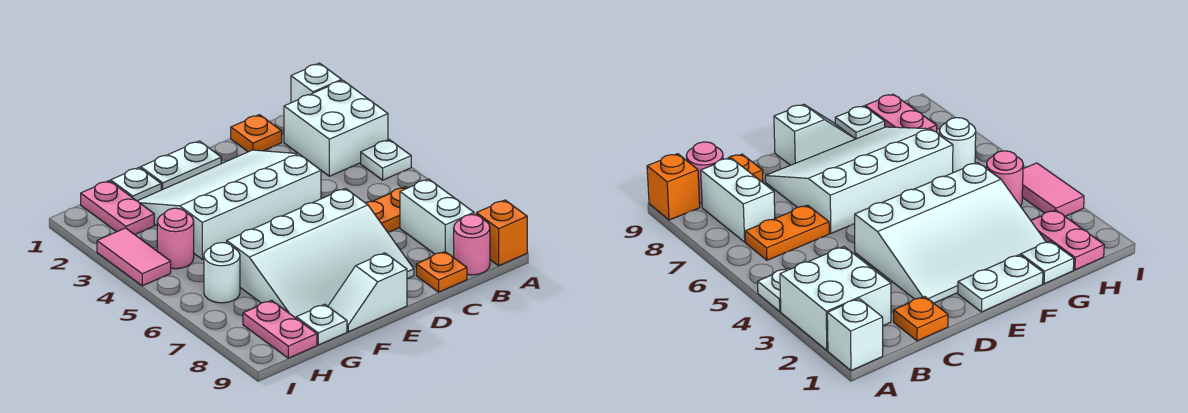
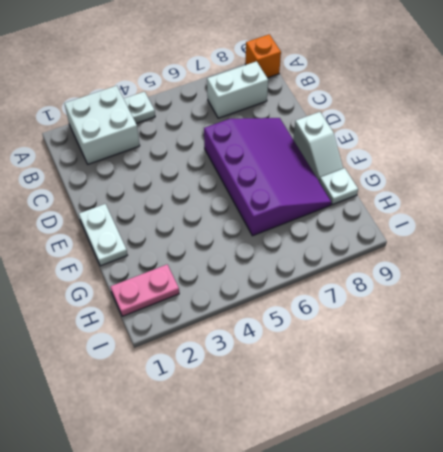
purple 3x4 slope [204,118,332,236] -> white 3x4 slope [227,188,414,318]
none -> white 1x1 brick [291,63,342,103]
none -> orange 1x2 plate [366,187,407,232]
none -> pink 1x1 round brick [454,215,490,275]

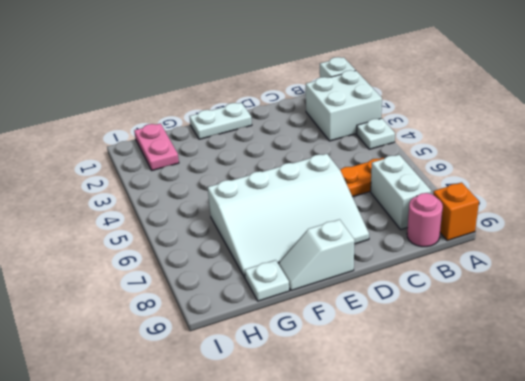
none -> orange 1x1 plate [231,115,282,152]
none -> orange 1x1 plate [416,252,467,292]
none -> white 3x4 slope [138,150,321,259]

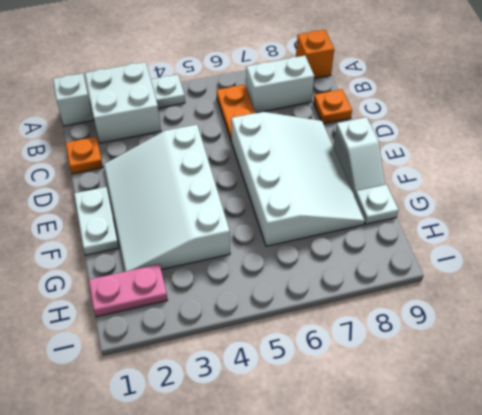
none -> pink 1x1 round brick [454,215,490,275]
none -> white 1x1 plate [111,167,161,201]
none -> pink 1x1 round brick [157,208,194,269]

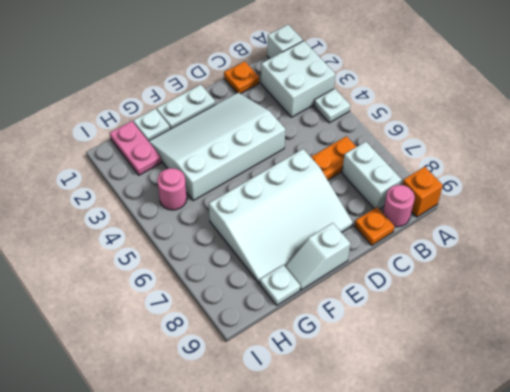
none -> white 1x1 round brick [204,243,240,303]
none -> pink 1x2 plate [243,300,317,358]
none -> pink 1x2 tile [97,228,171,286]

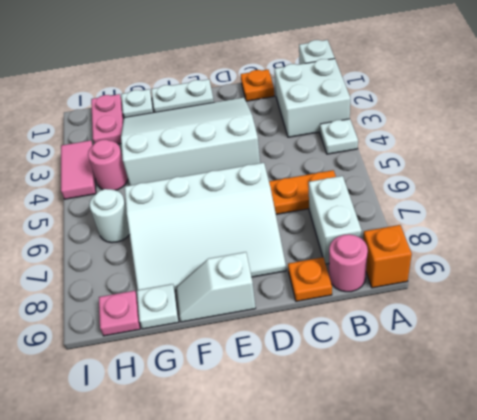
pink 1x1 plate [99,291,140,336] -> pink 1x2 plate [243,300,317,358]

